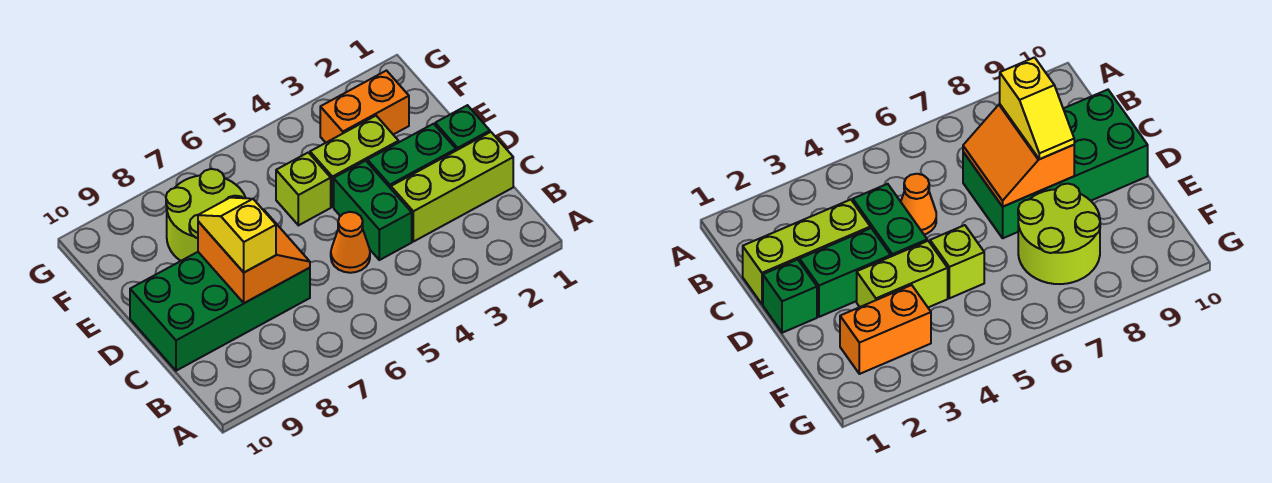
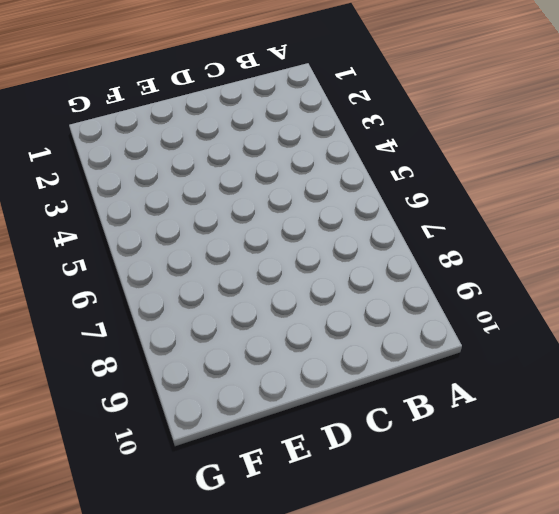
none -> lime 1x3 brick [391,132,513,242]
none -> green 1x2 brick [334,161,412,260]
none -> orange 1x1 cone [331,212,370,273]

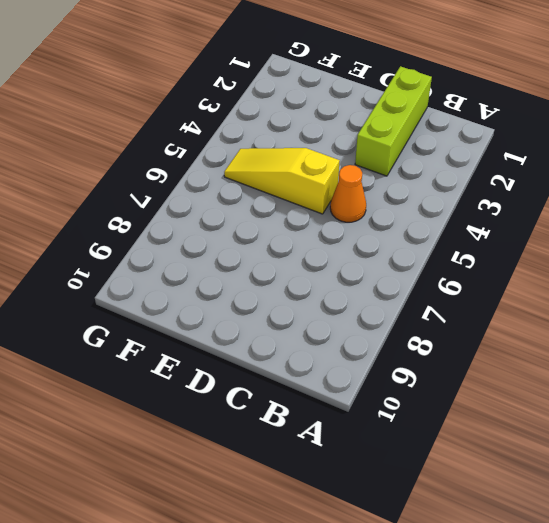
yellow 1x3 slope [224,148,340,214] -> lime 1x1 brick [276,152,331,225]
none -> green 1x2 brick [334,161,412,260]
none -> green 2x4 brick [130,252,310,371]
none -> green 1x1 brick [435,105,490,151]

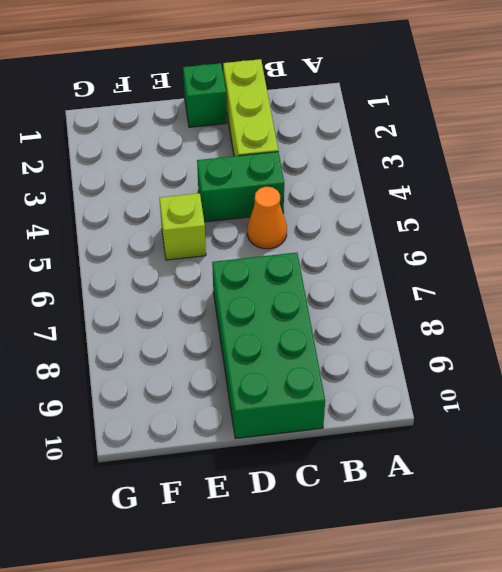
none -> green 1x2 brick [367,124,456,188]
none -> lime 1x2 brick [310,116,399,207]
none -> lime 2x2 round brick [166,169,245,261]

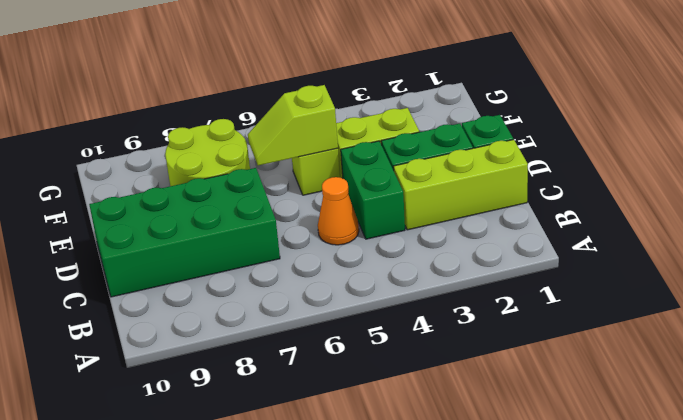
lime 1x2 slope [248,85,338,165] -> none
none -> orange 1x2 brick [320,71,409,143]
none -> orange 2x2 slope [198,210,310,303]
none -> yellow 1x2 slope [198,198,276,272]

